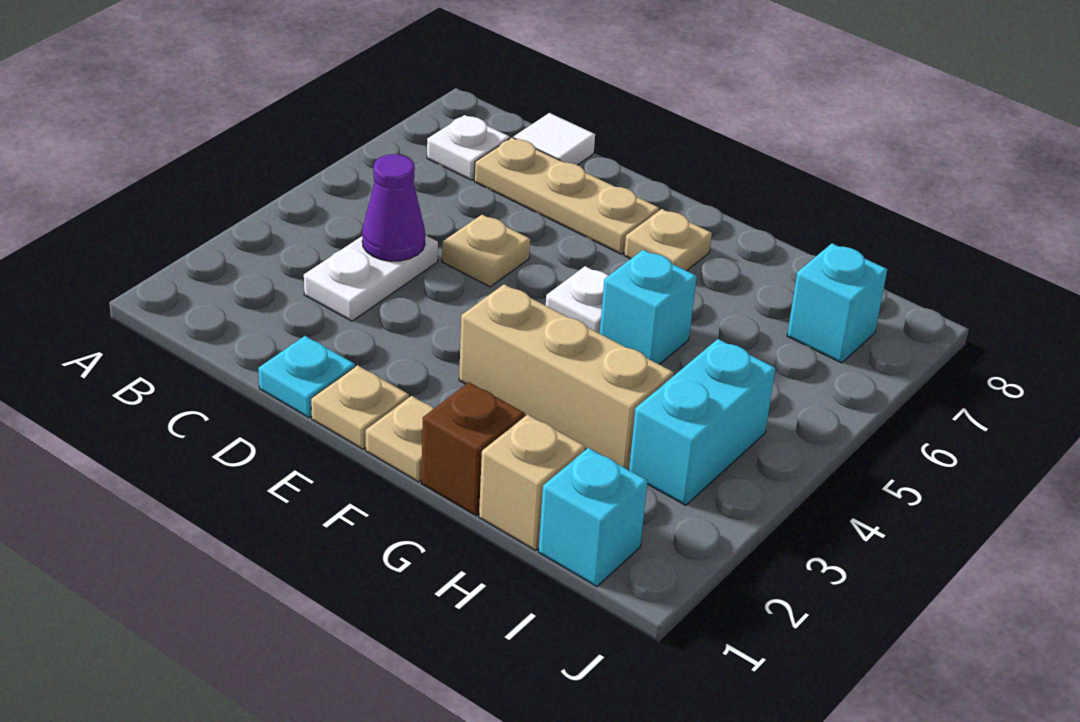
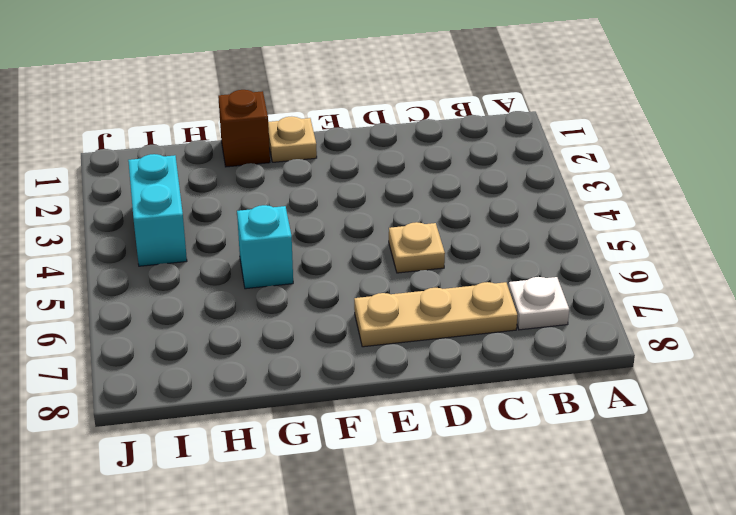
none -> white 1x2 plate [304,235,438,321]
none -> white 1x1 tile [514,113,595,165]
none -> cyan 1x1 plate [258,336,355,418]

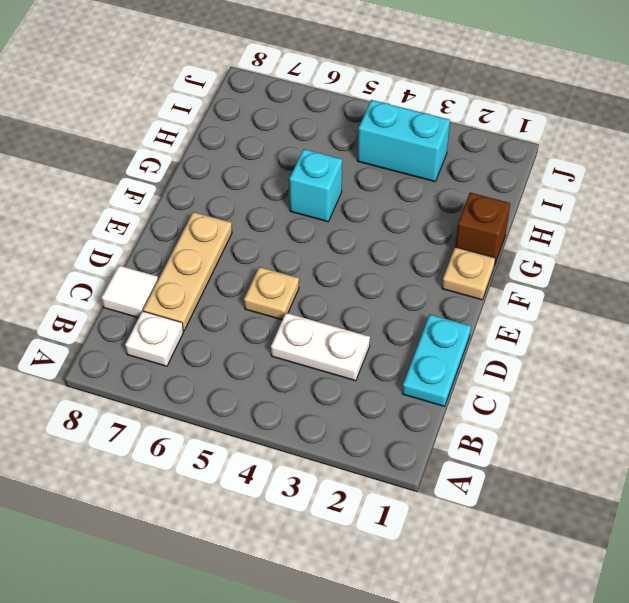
cyan 1x2 plate [402,315,471,406] -> cyan 1x1 plate [258,336,355,418]
none -> tan 1x1 plate [311,365,409,449]
none -> tan 1x3 brick [459,284,674,470]
none -> white 1x1 plate [546,266,608,333]

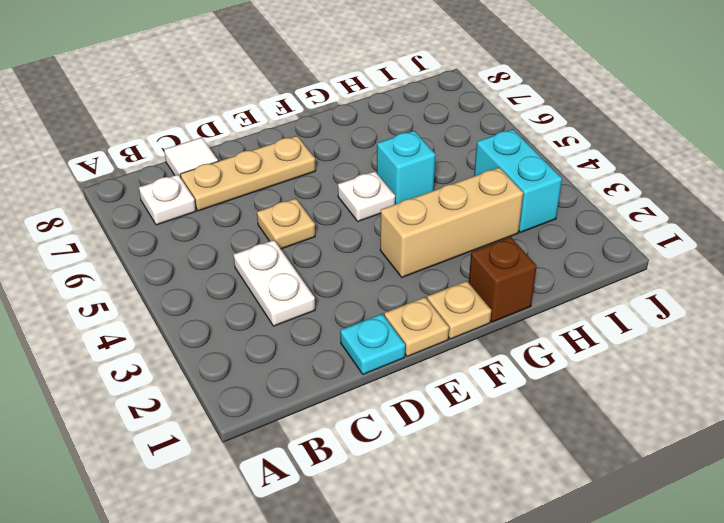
none -> tan 1x1 plate [624,209,712,271]
none -> tan 1x1 brick [479,415,585,551]
none -> cyan 1x1 brick [539,448,648,586]

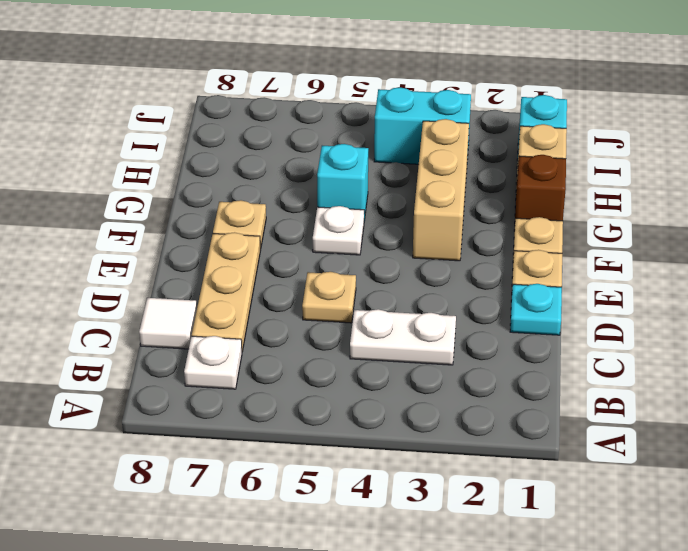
none -> cyan 1x1 brick [787,243,887,363]
none -> purple 1x1 cone [362,154,425,261]

